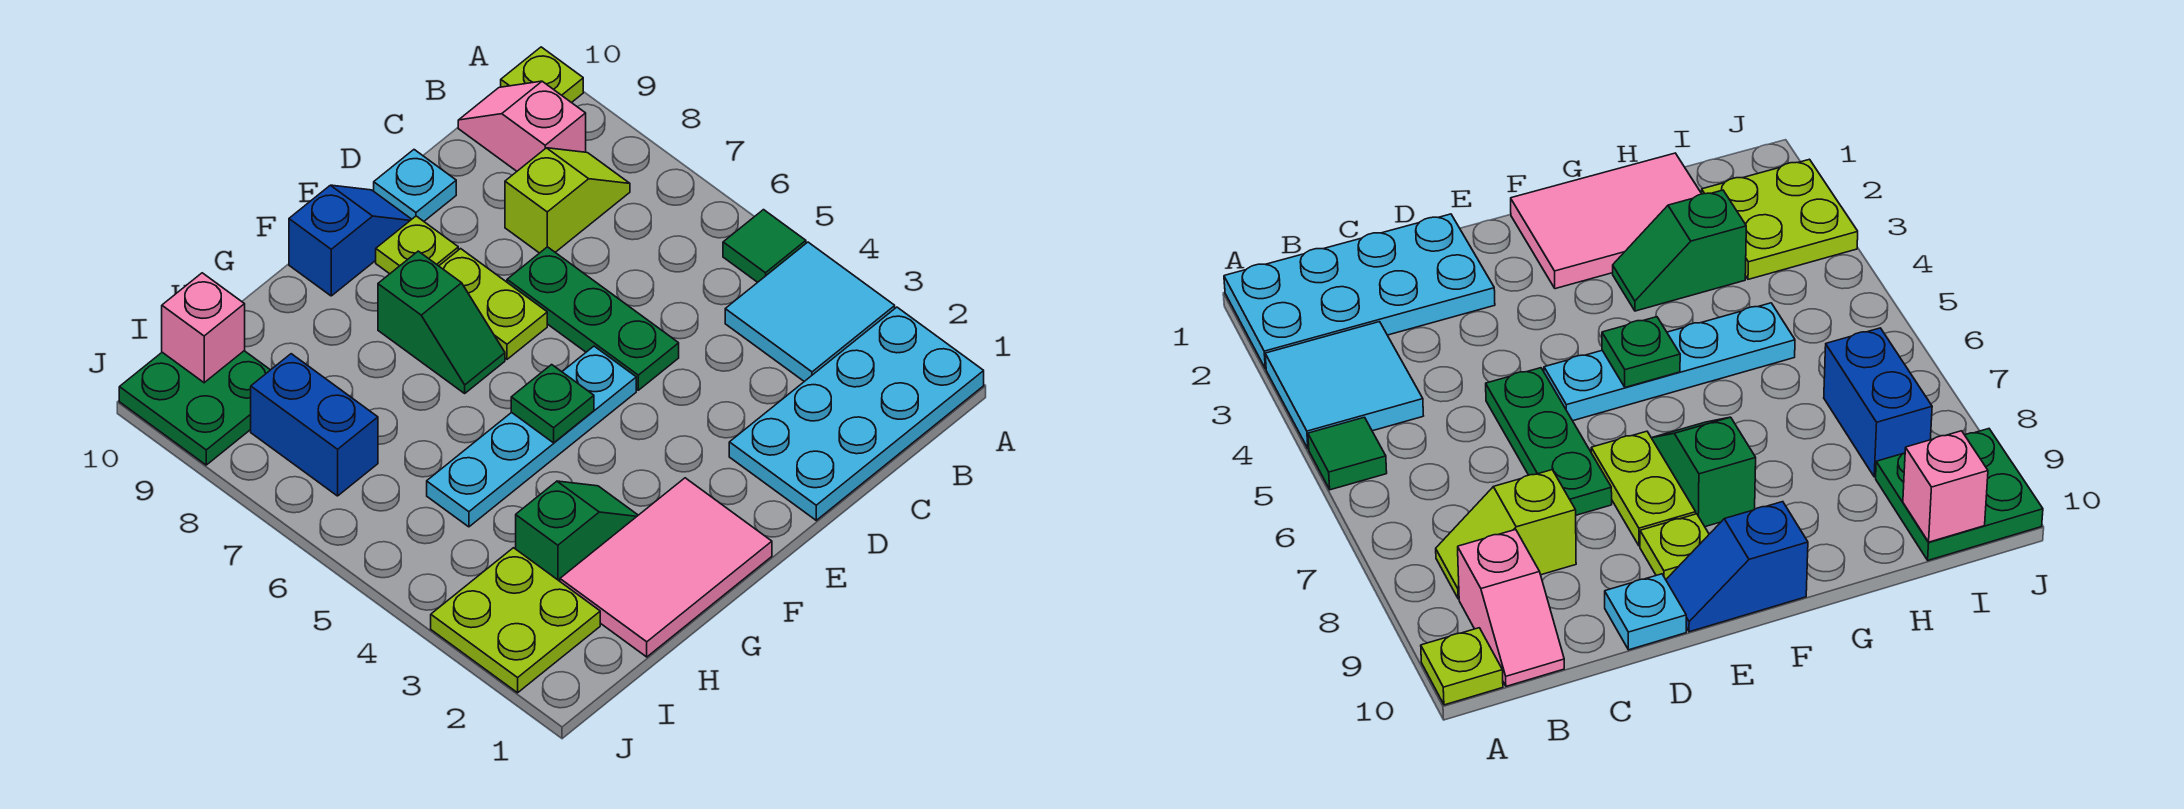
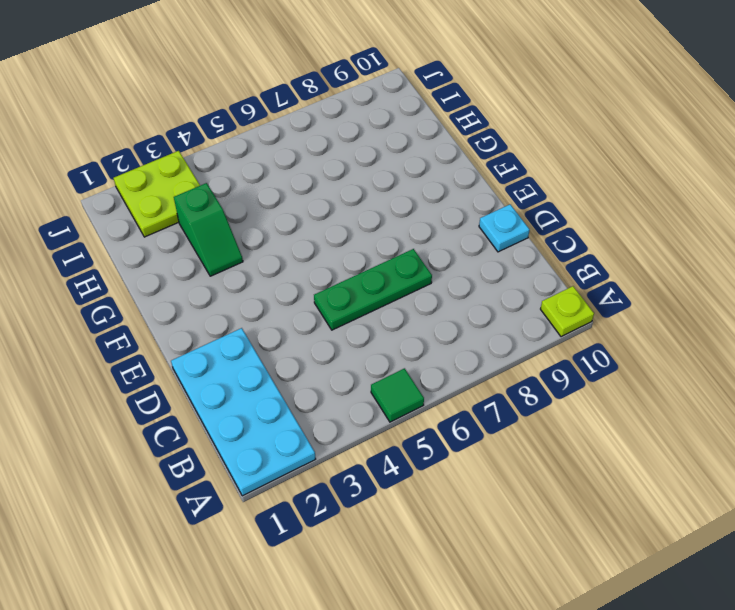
none -> cyan 2x2 tile [725,242,895,381]
none -> lime 1x2 slope [505,148,630,253]
none -> pink 1x2 slope [458,81,586,171]

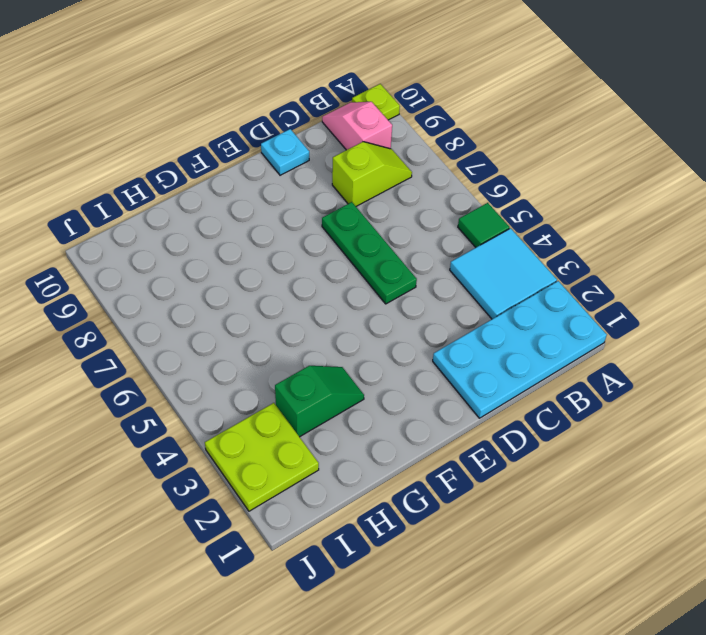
none -> cyan 1x4 plate [427,346,636,527]
none -> lime 1x2 plate [439,249,547,359]
none -> lime 1x1 plate [376,216,458,274]

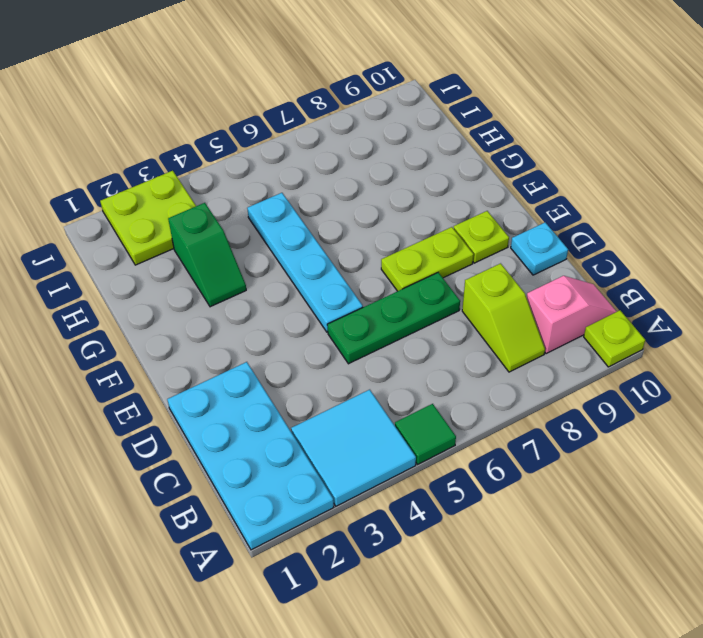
none -> blue 1x2 slope [289,185,412,296]
none -> pink 2x3 tile [560,478,772,657]
none -> green 1x2 slope [378,251,505,393]

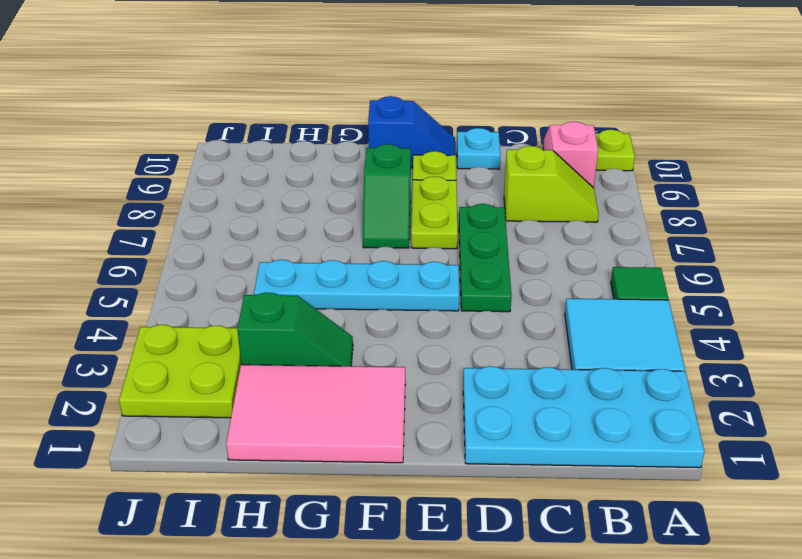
none -> blue 1x2 brick [251,354,378,496]
none -> green 2x2 plate [119,351,270,465]
none -> green 1x1 plate [511,365,594,443]

